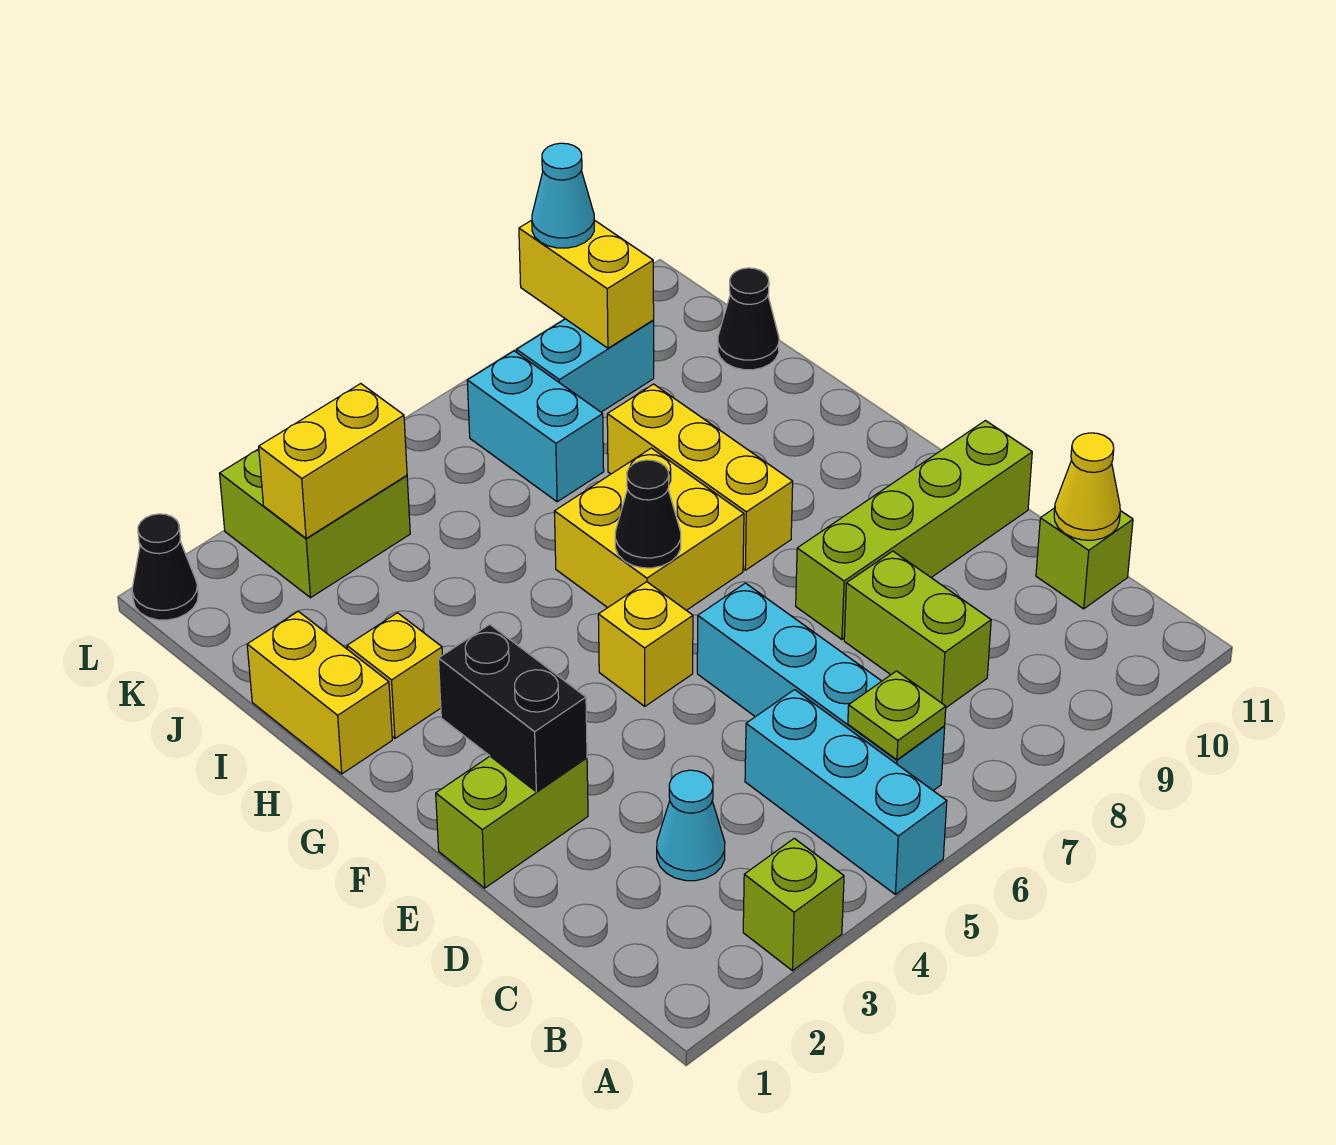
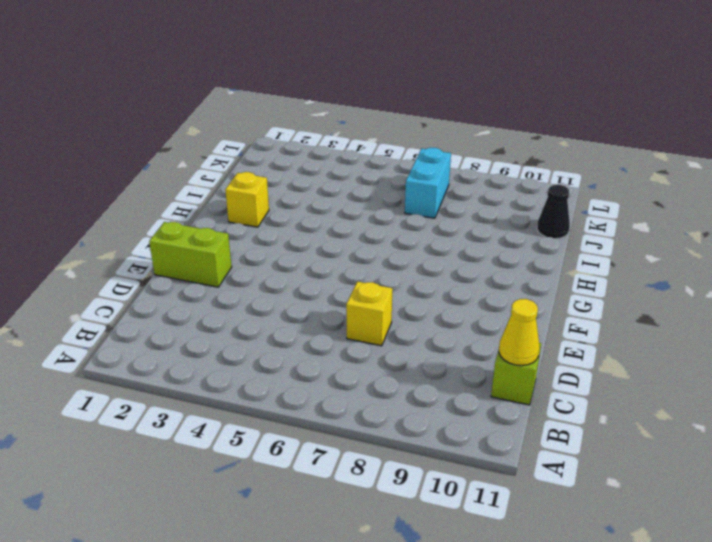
yellow 1x1 brick [346,282,392,346] -> yellow 1x1 brick moved to [598,582,693,706]
none -> lime 1x1 brick [743,838,844,971]
none -> cyan 1x3 brick [745,690,947,894]
none -> cyan 1x4 brick [697,583,945,791]

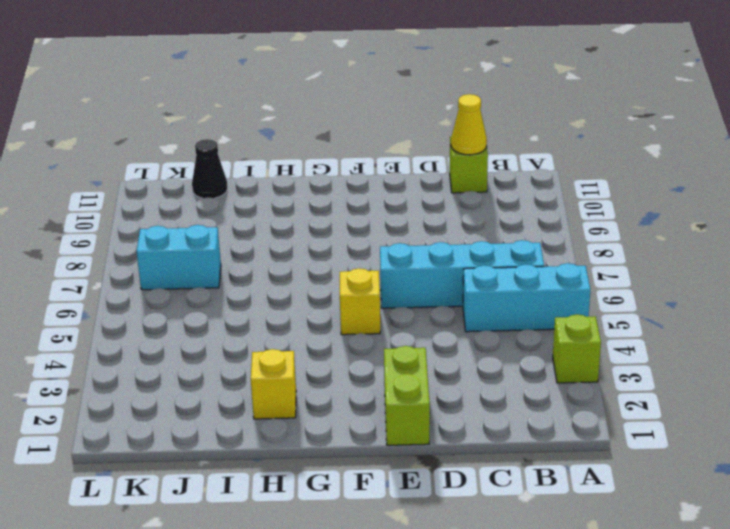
none -> cyan 1x1 cone [657,770,725,881]
none -> lime 1x2 brick [844,551,991,708]
none -> lime 1x4 brick [796,421,1032,639]

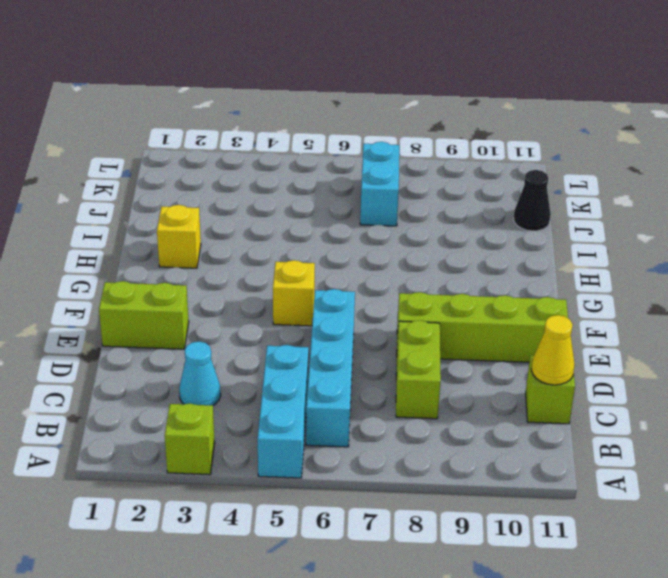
none -> yellow 2x2 brick [554,448,744,610]
none -> yellow 1x3 brick [607,384,793,570]
none -> yellow 1x2 brick [247,611,392,774]

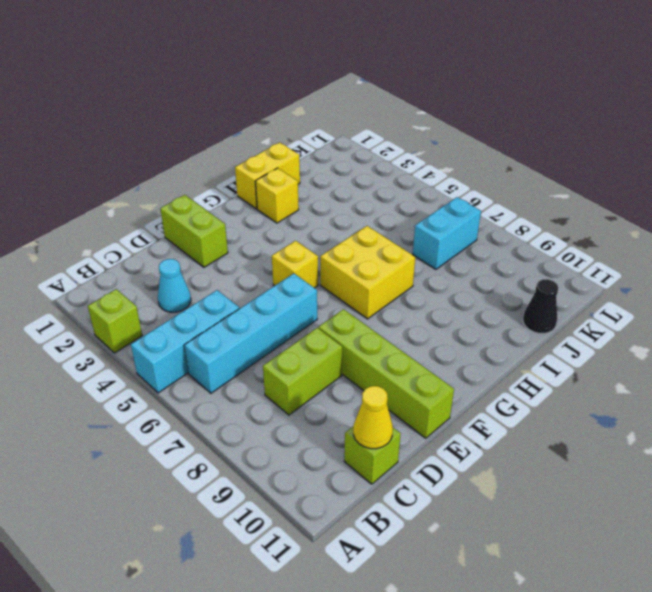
none -> yellow 1x3 brick [607,384,793,570]
none -> lime 2x2 brick [220,449,410,598]
none -> cyan 1x2 brick [517,319,654,412]

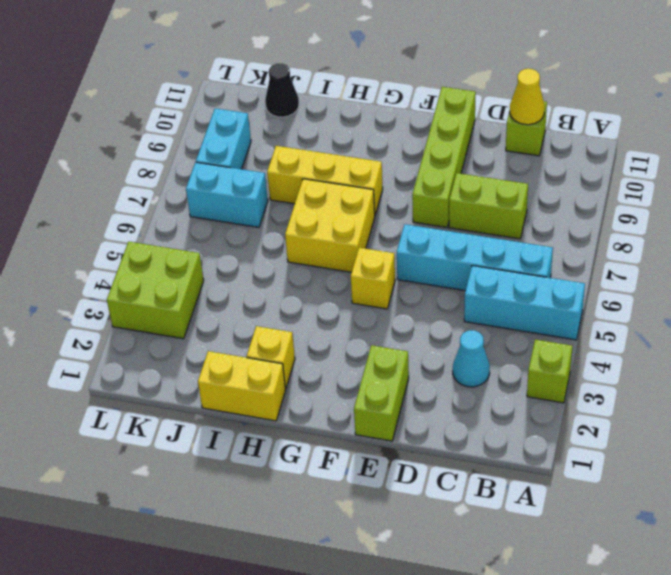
none -> black 1x1 cone [132,514,198,620]
none -> lime 1x1 plate [848,671,946,760]
none -> black 1x2 brick [438,624,587,792]

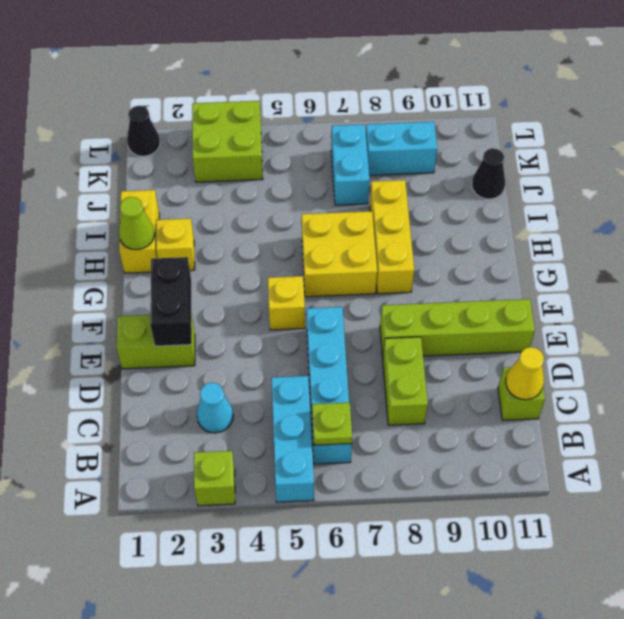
lime 1x1 cone [119,197,155,250] -> none
none -> black 1x1 cone [615,460,681,568]
none -> yellow 1x2 brick [259,384,407,538]
none -> yellow 1x2 brick [519,220,654,348]

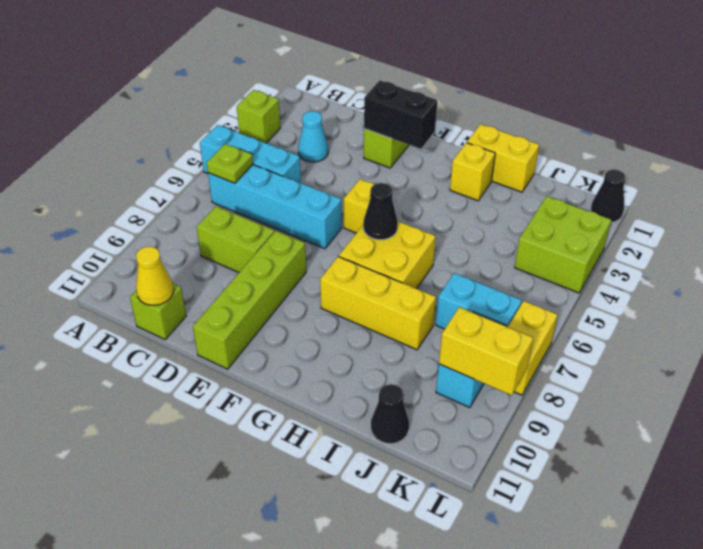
yellow 1x2 brick [508,301,557,395] -> yellow 1x2 brick moved to [259,384,407,538]
none -> cyan 1x1 cone [532,143,594,248]

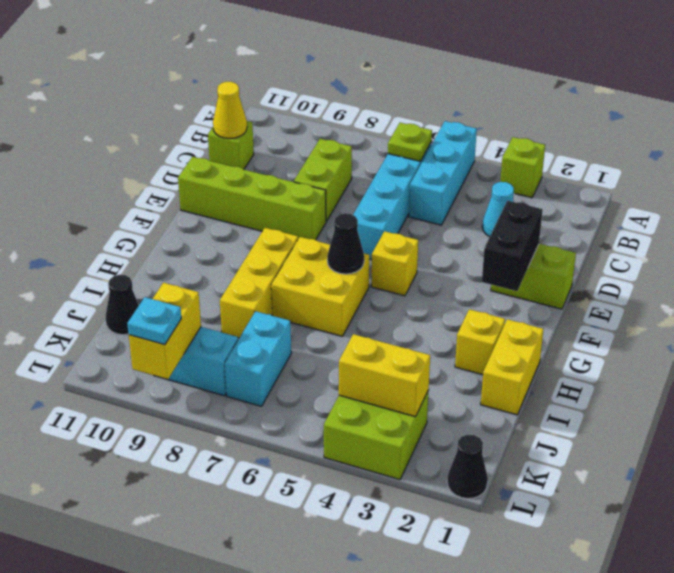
cyan 1x1 plate [127,297,181,345] -> cyan 1x1 cone [532,143,594,248]

